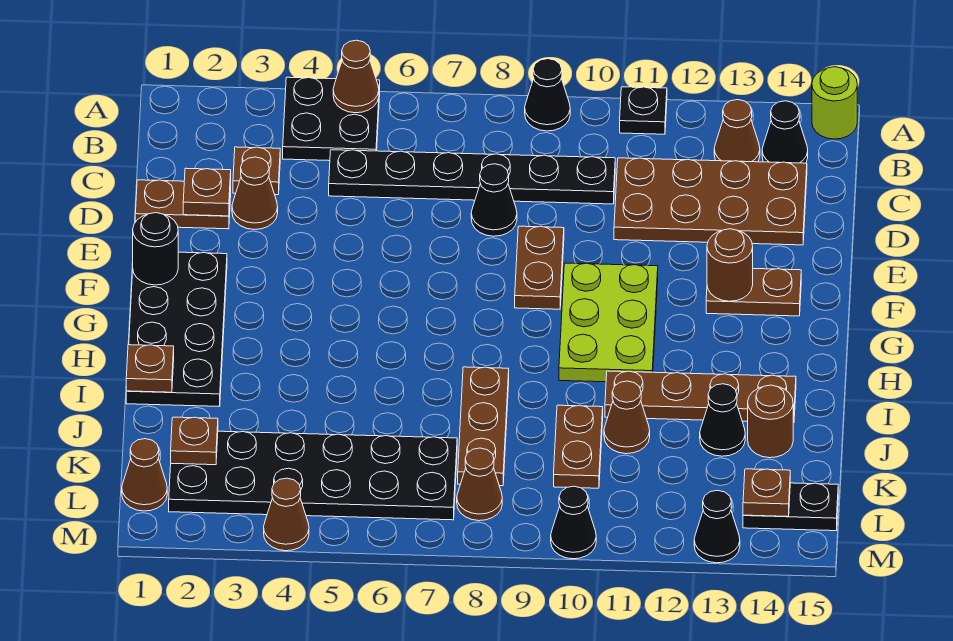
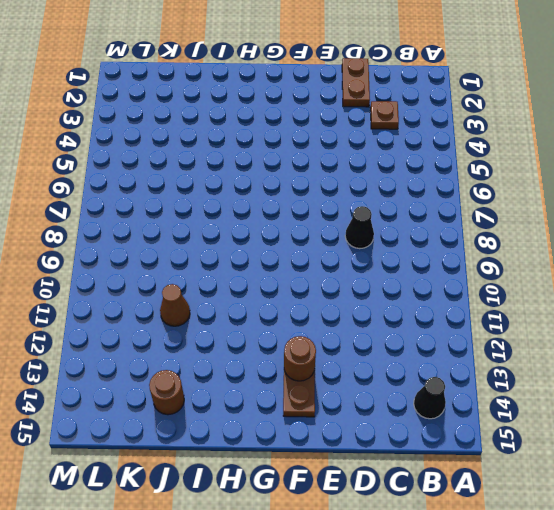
none -> black 2x2 plate [283,77,380,161]
none -> black 1x1 cone [525,59,570,131]
none -> black 1x1 plate [620,87,667,134]
none -> lime 1x1 round brick [812,67,857,139]

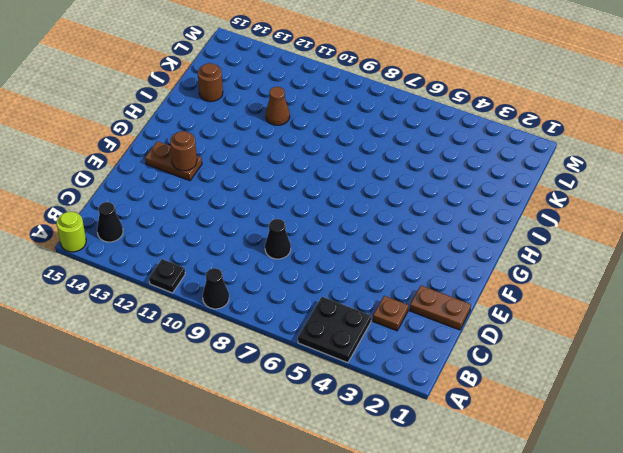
none -> brown 1x1 cone [714,100,760,162]
none -> black 1x6 plate [329,150,615,204]
none -> brown 2x4 plate [614,158,807,245]
none -> brown 1x1 cone [232,157,278,230]

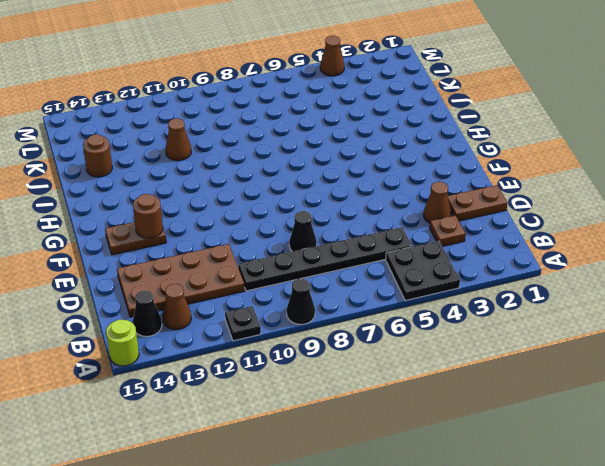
none -> brown 1x2 plate [515,226,564,309]
none -> black 2x4 plate [126,252,227,407]
none -> lime 2x3 plate [559,263,658,382]
none -> brown 1x3 plate [458,367,509,486]

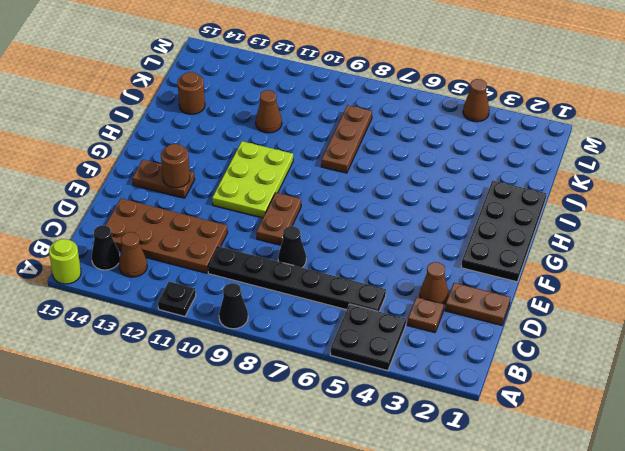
none -> brown 1x4 plate [605,371,796,423]
none -> brown 1x2 plate [554,405,603,488]
none -> black 1x1 cone [700,384,745,456]
none -> black 2x6 plate [169,431,457,520]

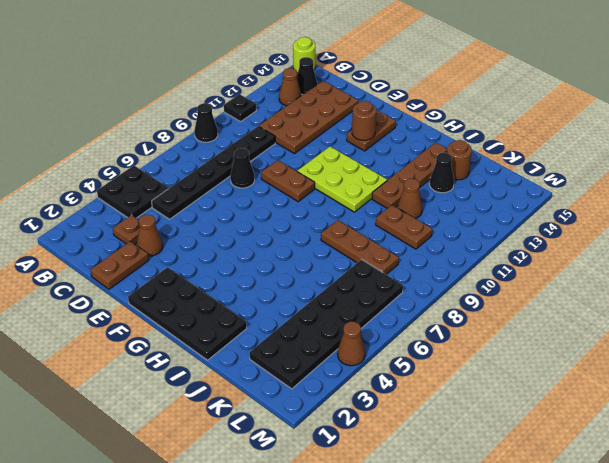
none -> brown 1x1 cone [122,439,167,511]
none -> brown 1x1 cone [457,448,502,521]
none -> black 1x2 plate [743,483,838,531]
none -> black 1x1 cone [551,486,596,559]

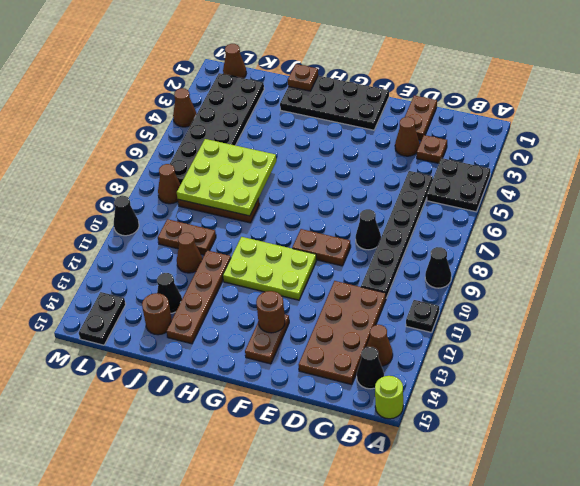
lime 3x3 plate [177,139,276,216] -> none
none -> black 1x1 cone [694,490,740,563]
none -> brown 1x1 cone [333,40,379,113]
none -> brown 1x1 plate [183,168,231,216]
none -> black 1x1 round brick [133,213,178,285]

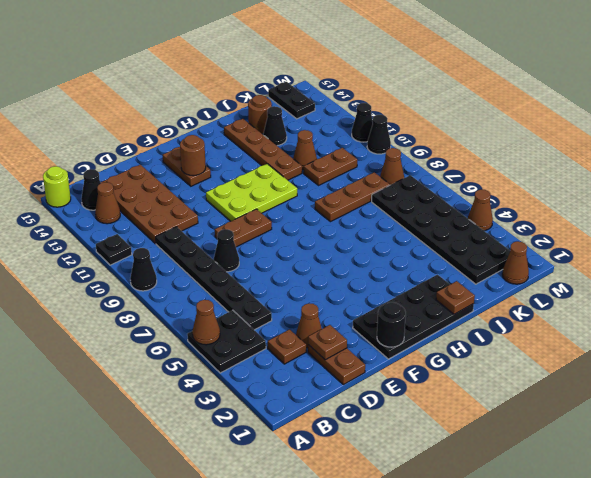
black 1x1 cone [352,103,373,142] -> black 1x1 cone moved to [694,490,740,563]
none -> brown 1x1 plate [171,417,218,465]
none -> brown 1x1 plate [743,469,790,516]

